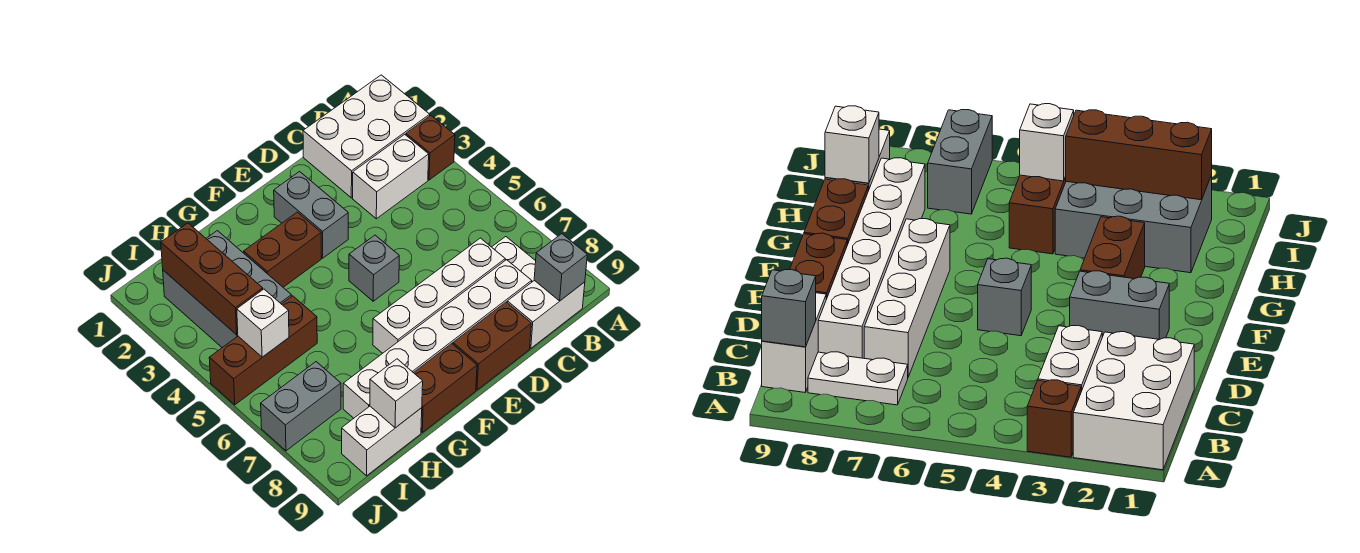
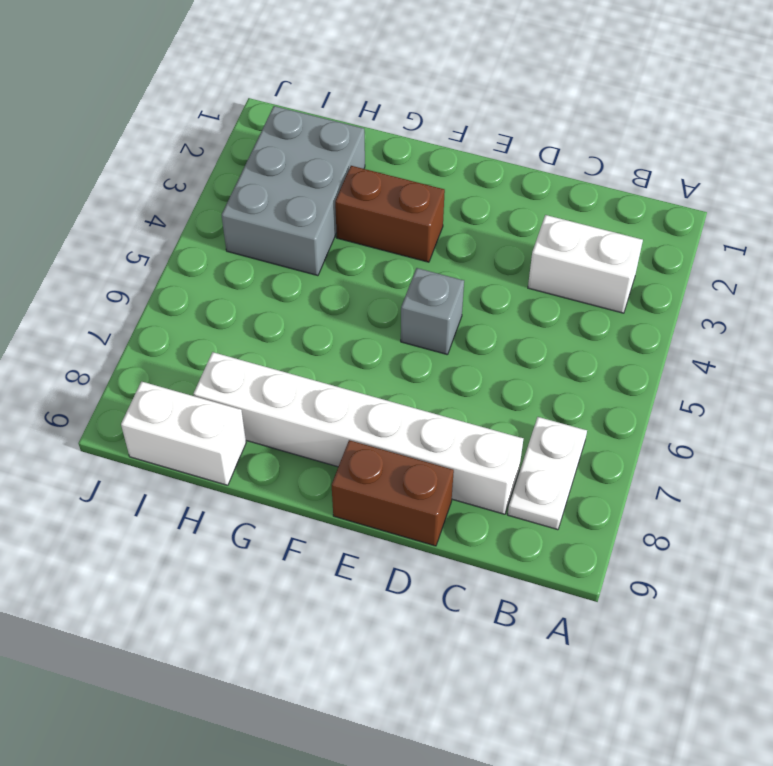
none -> white 2x3 brick [303,75,430,198]
none -> brown 1x1 brick [406,116,455,180]
none -> white 1x2 brick [507,280,585,348]

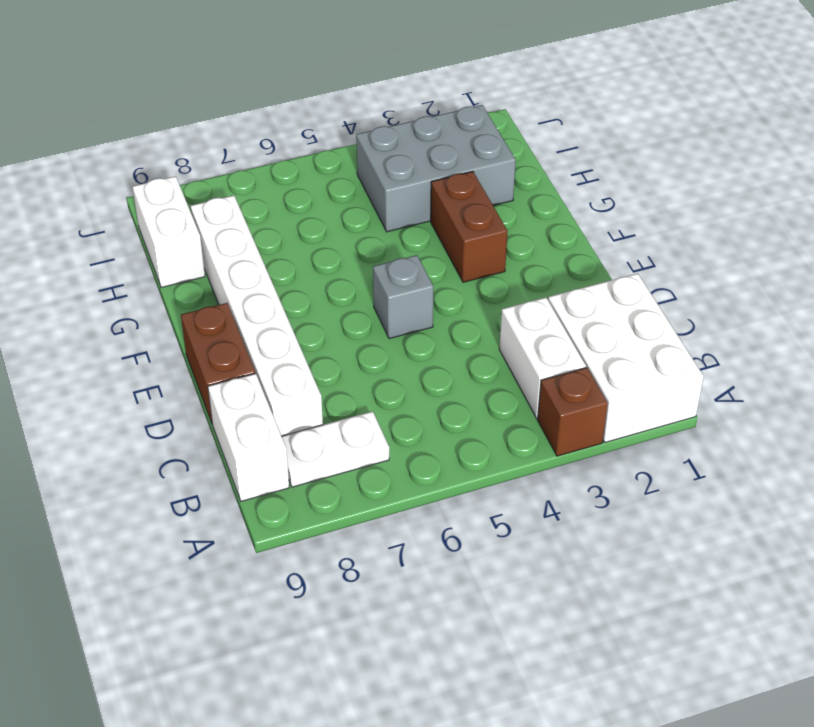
none -> white 1x4 brick [373,238,505,353]
none -> grey 1x2 brick [274,172,348,258]
none -> brown 1x2 brick [414,344,477,432]

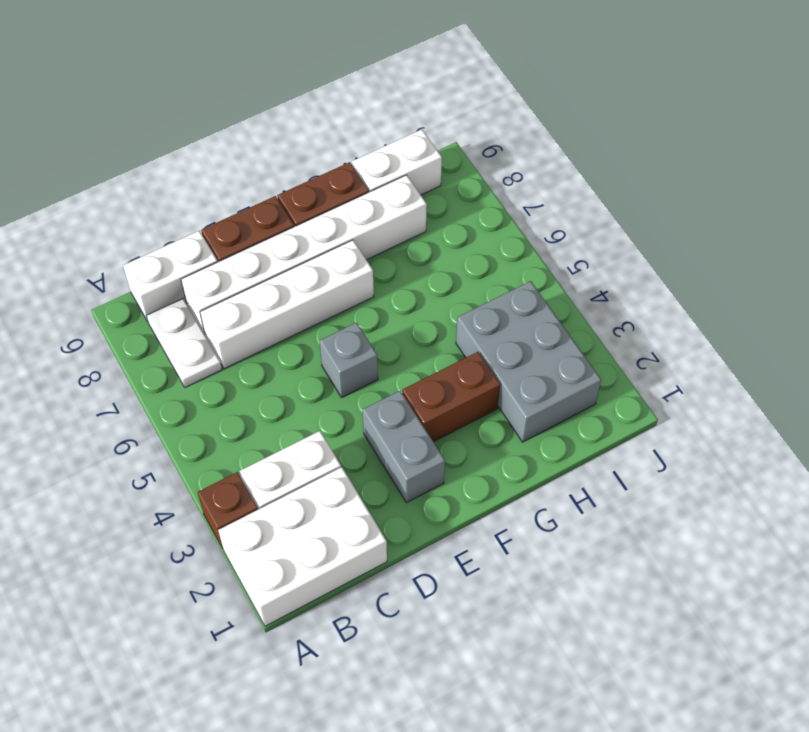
none -> brown 1x3 brick [209,296,317,405]
none -> grey 1x2 brick [261,362,341,451]
none -> grey 1x1 brick [534,234,587,301]

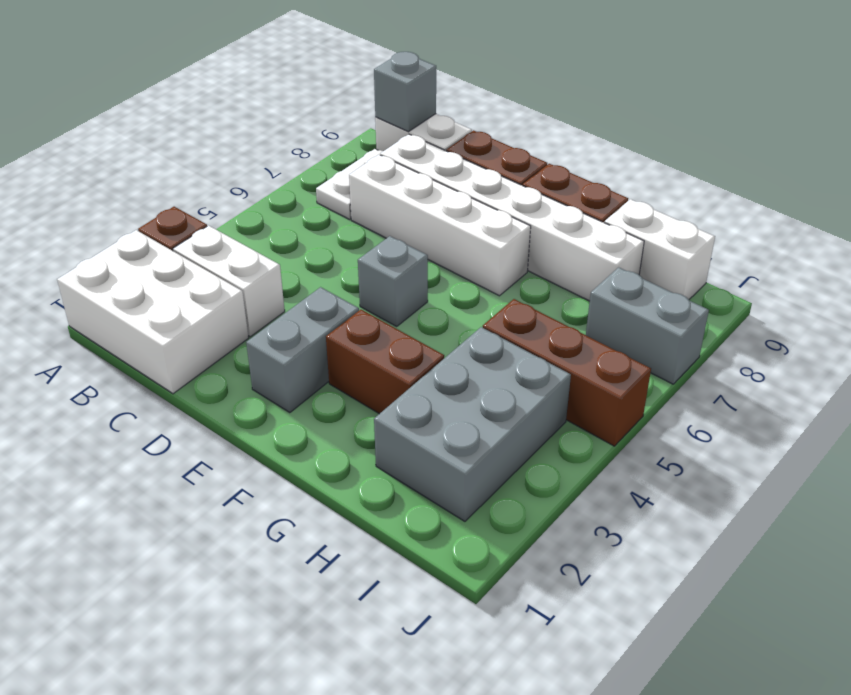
none -> white 1x1 brick [370,359,423,428]
none -> brown 1x3 brick [161,223,263,335]
none -> white 1x1 brick [237,289,289,357]

